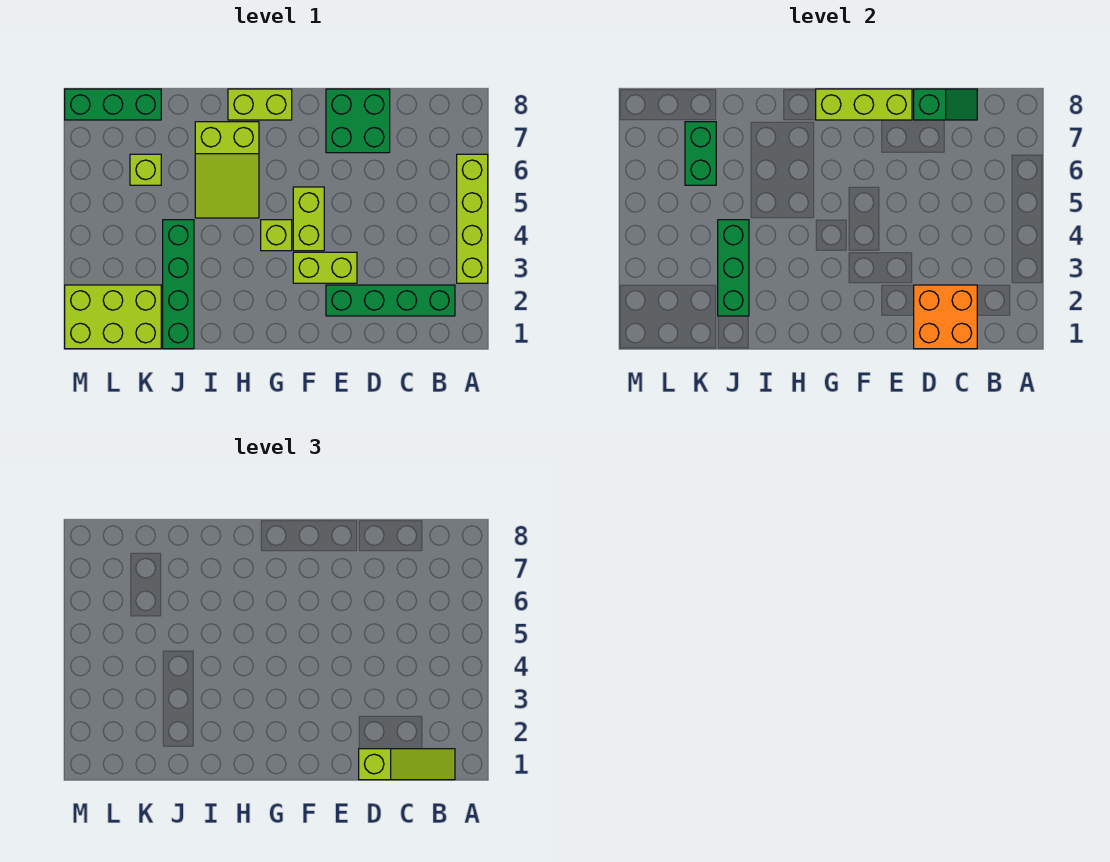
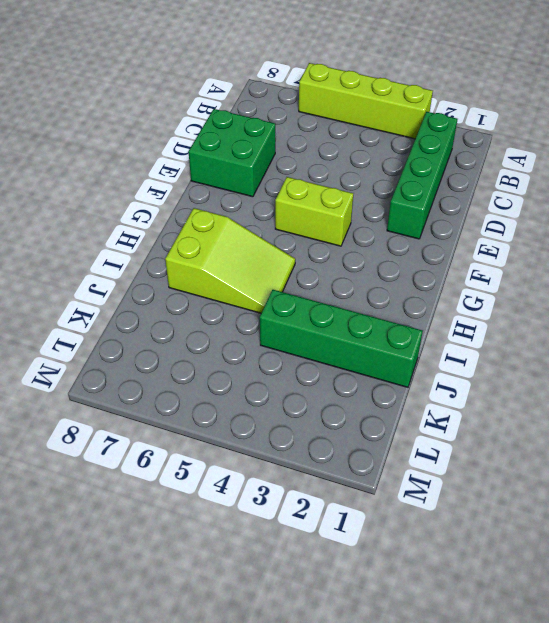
none -> lime 1x2 brick [293,252,357,283]
none -> lime 1x1 brick [261,220,292,251]
none -> lime 1x2 brick [228,89,292,120]

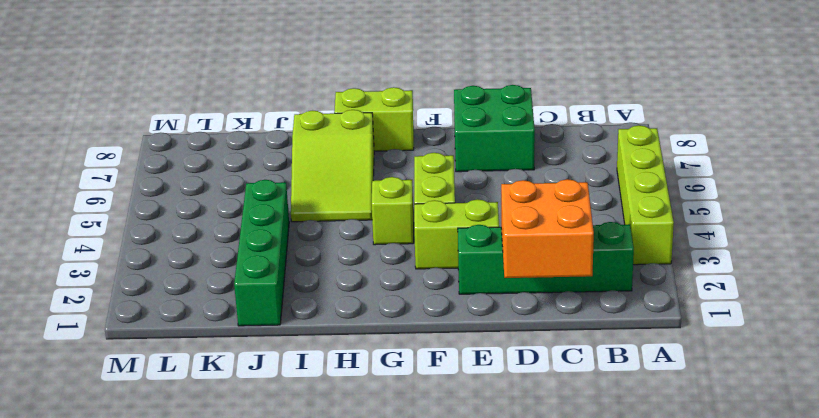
none -> lime 2x3 brick [65,285,161,349]
none -> lime 1x1 brick [130,154,161,185]
none -> green 1x3 brick [65,89,161,120]

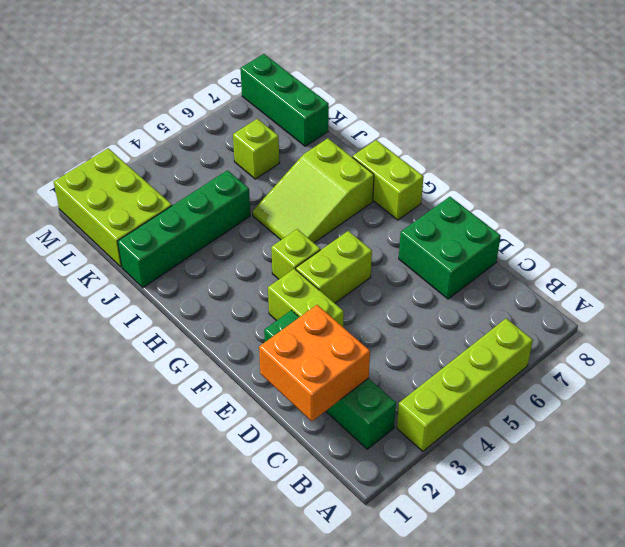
none -> green 1x2 slope [914,89,977,120]
none -> lime 1x3 brick [816,89,912,120]
none -> green 1x3 brick [718,220,749,316]

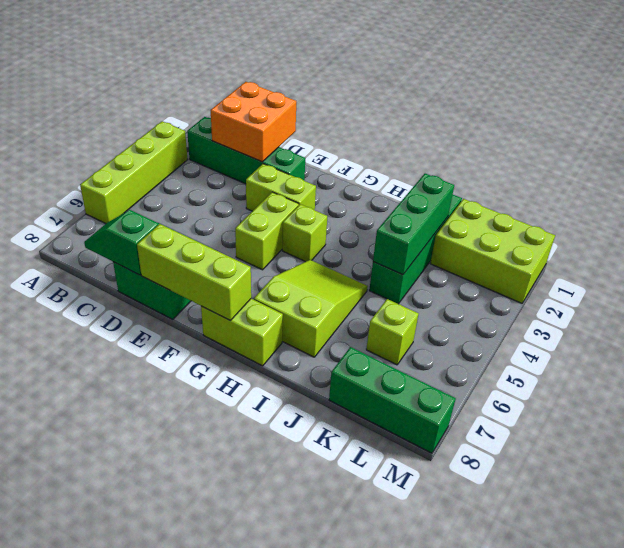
none -> green 1x2 brick [685,122,716,185]
none -> lime 1x3 slope [359,749,455,780]

